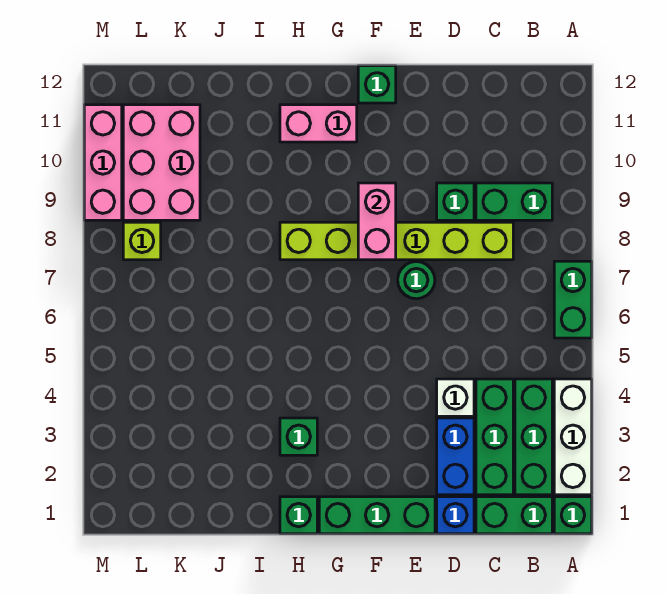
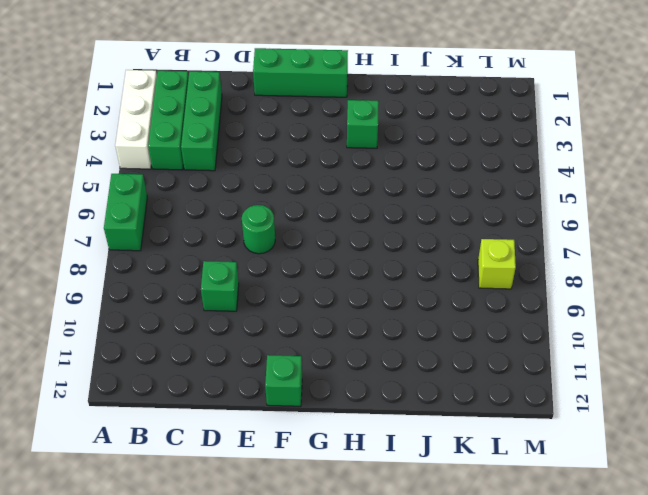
none -> green 1x1 brick [554,497,592,534]
none -> green 1x2 brick [476,497,552,534]
none -> green 1x2 brick [476,183,552,220]

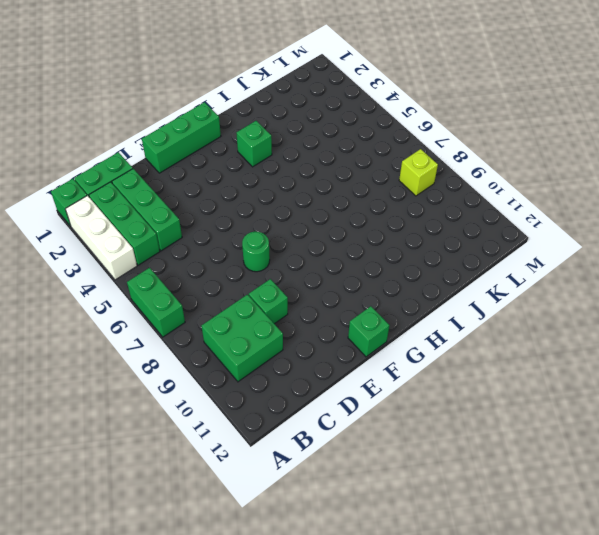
green 2x2 brick [201,295,283,382] -> green 1x2 brick [476,183,552,220]
none -> lime 1x6 brick [280,222,513,260]
none -> blue 1x1 brick [437,497,474,534]
none -> blue 1x2 brick [437,418,474,495]

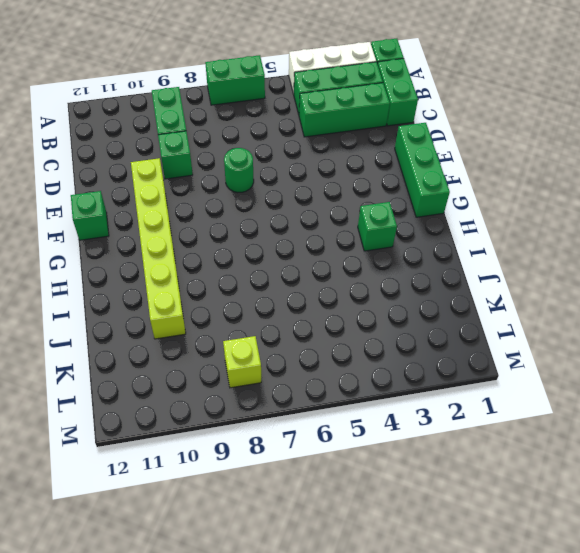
lime 1x6 brick [131,158,186,339] -> lime 1x6 brick moved to [280,222,513,260]
none -> blue 1x1 brick [437,497,474,534]
none -> blue 1x2 brick [437,418,474,495]
none -> white 1x1 brick [437,379,474,416]

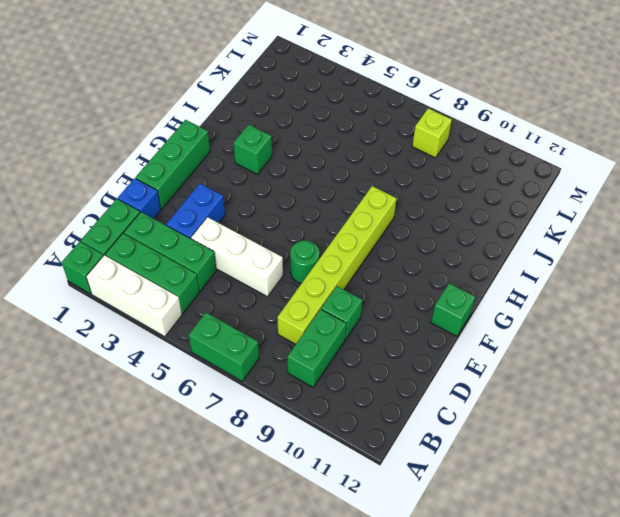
blue 1x2 brick [166,184,225,239] -> blue 1x2 brick turned to [437,418,474,495]
white 1x3 brick [191,217,283,297] -> white 1x1 brick [437,379,474,416]
none -> pink 1x2 brick [280,105,357,142]
none -> green 1x1 brick [280,497,317,534]
none -> pink 2x3 brick [123,105,200,220]

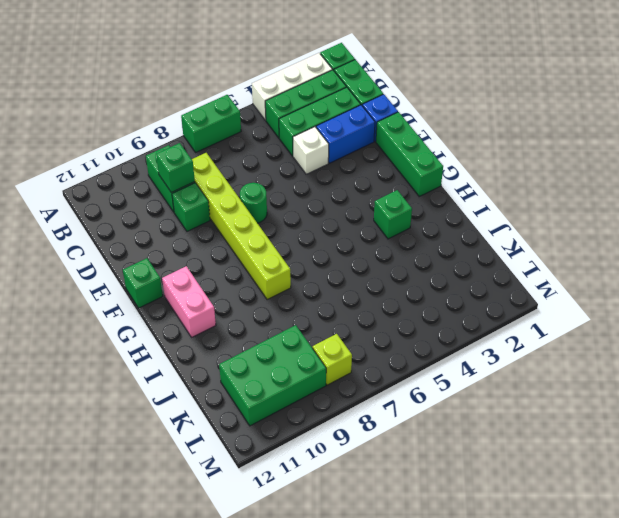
green 1x1 brick [156,143,195,192] -> green 1x1 brick moved to [280,497,317,534]
green 2x3 brick [219,325,326,426] -> pink 2x3 brick [123,105,200,220]
none -> pink 1x3 brick [84,105,122,220]
none -> pink 1x2 brick [358,183,396,260]

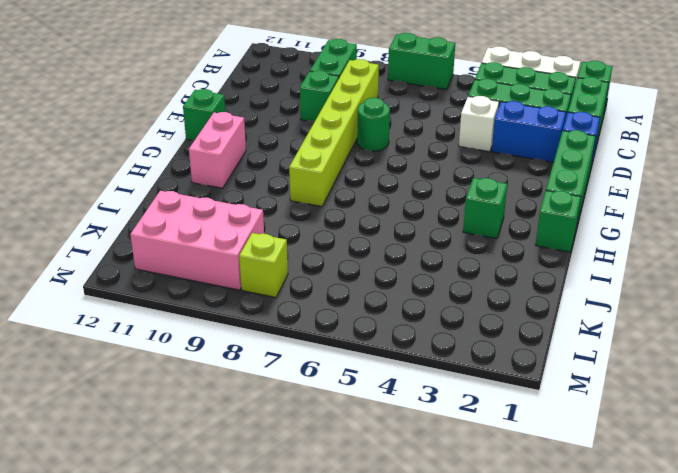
none -> pink 1x3 brick [84,105,122,220]
none -> pink 1x2 brick [358,183,396,260]

